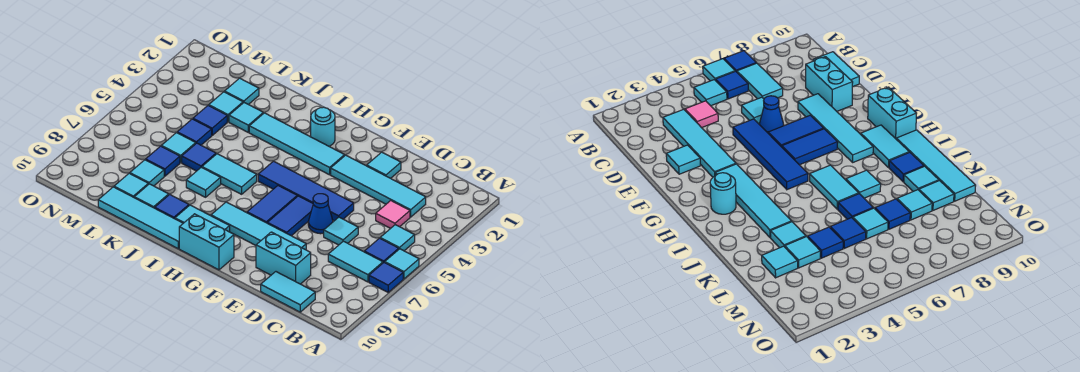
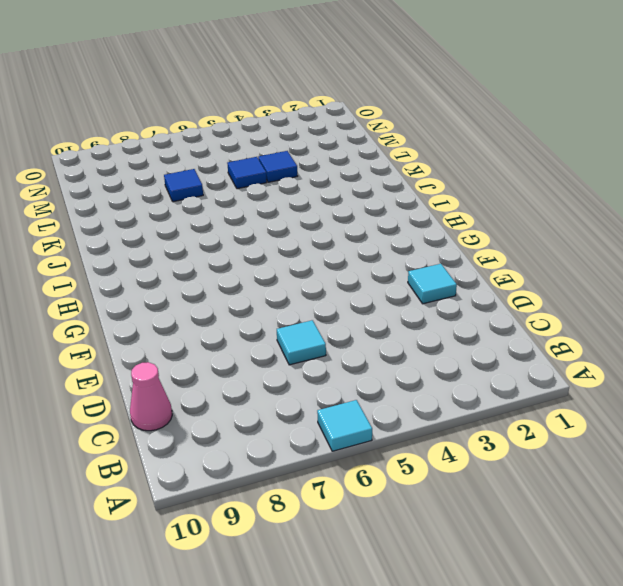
pink 1x1 cone [130,362,172,431] -> cyan 1x2 tile [261,272,315,312]
none -> blue 1x1 tile [369,262,403,292]
none -> cyan 1x1 tile [380,225,415,251]
none -> blue 1x1 tile [364,238,399,263]
none -> cyan 1x2 tile [328,241,383,282]

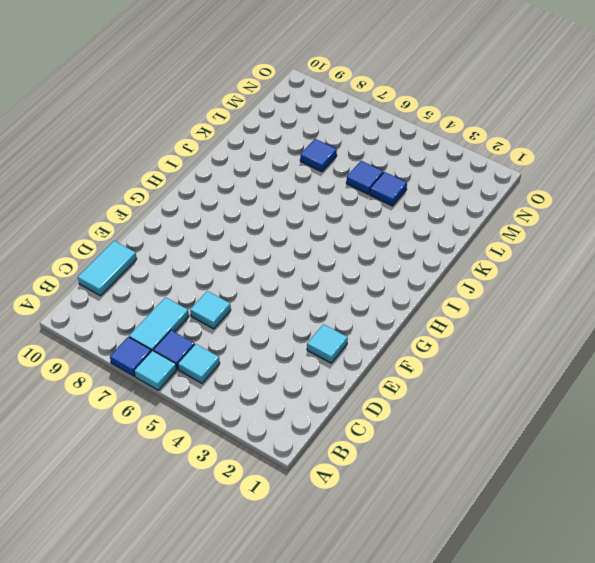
none -> cyan 1x4 tile [331,155,426,217]
none -> pink 1x1 tile [376,201,410,228]
none -> cyan 1x2 brick [256,232,311,284]
none -> blue 1x4 tile [258,161,354,221]

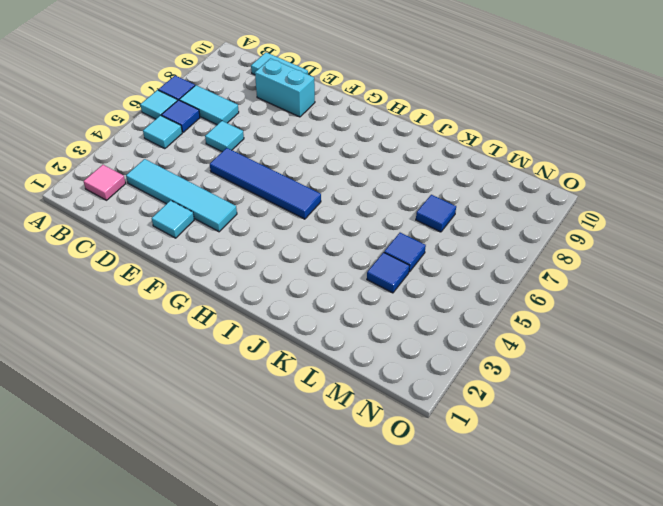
pink 1x1 tile [84,165,126,200] -> pink 1x1 tile moved to [376,201,410,228]
none -> blue 1x1 cone [308,194,333,234]
none -> cyan 1x4 tile [211,202,306,250]
none -> blue 1x2 tile [268,196,313,236]
none -> cyan 1x4 tile [249,113,345,175]

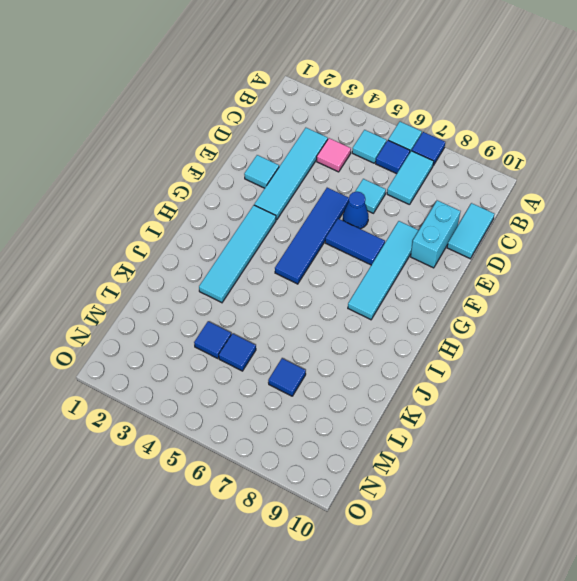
none -> blue 1x2 tile [247,186,297,223]
none -> cyan 1x2 brick [179,214,234,270]
none -> cyan 1x1 round brick [311,107,335,146]
none -> cyan 1x2 tile [175,205,230,232]

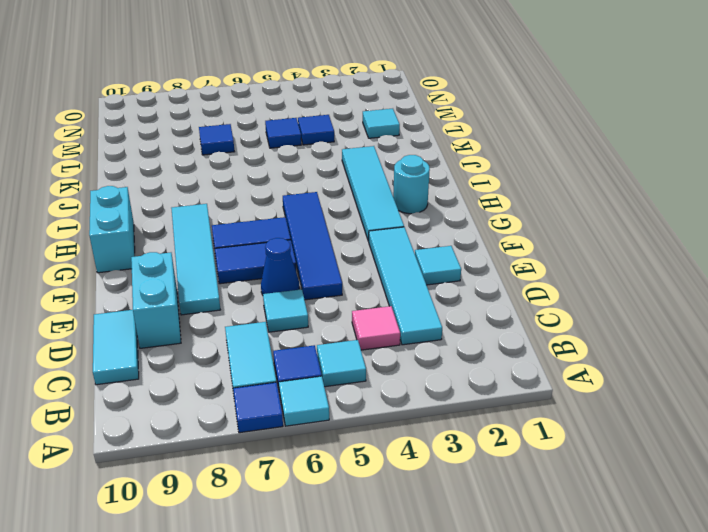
none -> cyan 1x2 tile [175,205,230,232]
none -> cyan 1x2 tile [202,154,257,194]
none -> cyan 1x4 tile [98,187,183,249]
none -> cyan 1x1 tile [186,167,221,197]

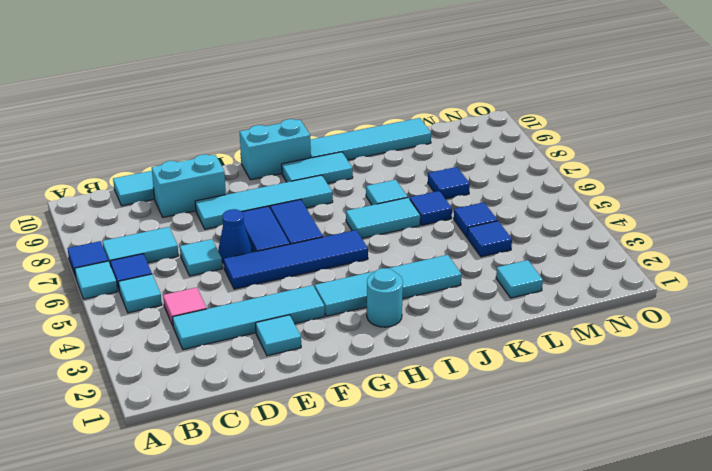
none -> blue 1x1 tile [155,195,189,219]
none -> cyan 1x1 tile [229,103,263,132]
none -> cyan 1x1 tile [134,184,169,208]
none -> cyan 1x1 tile [209,92,243,122]

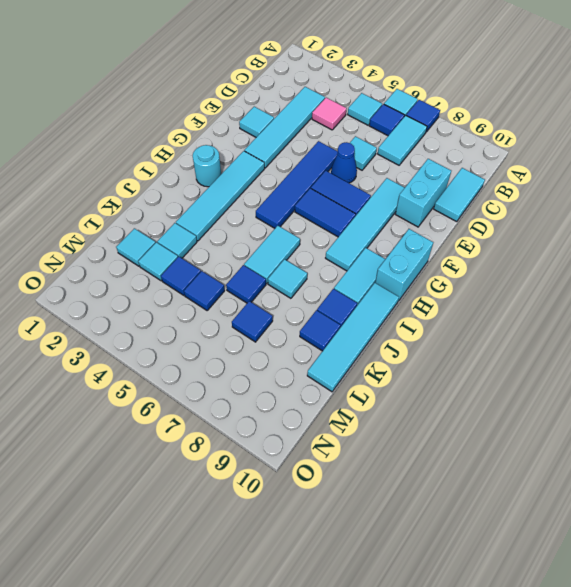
blue 1x1 tile [300,310,341,351] -> cyan 1x1 tile [134,184,169,208]
none -> cyan 1x1 tile [161,133,196,163]
none -> cyan 1x1 tile [130,160,164,186]
none -> cyan 1x1 tile [114,173,148,197]

